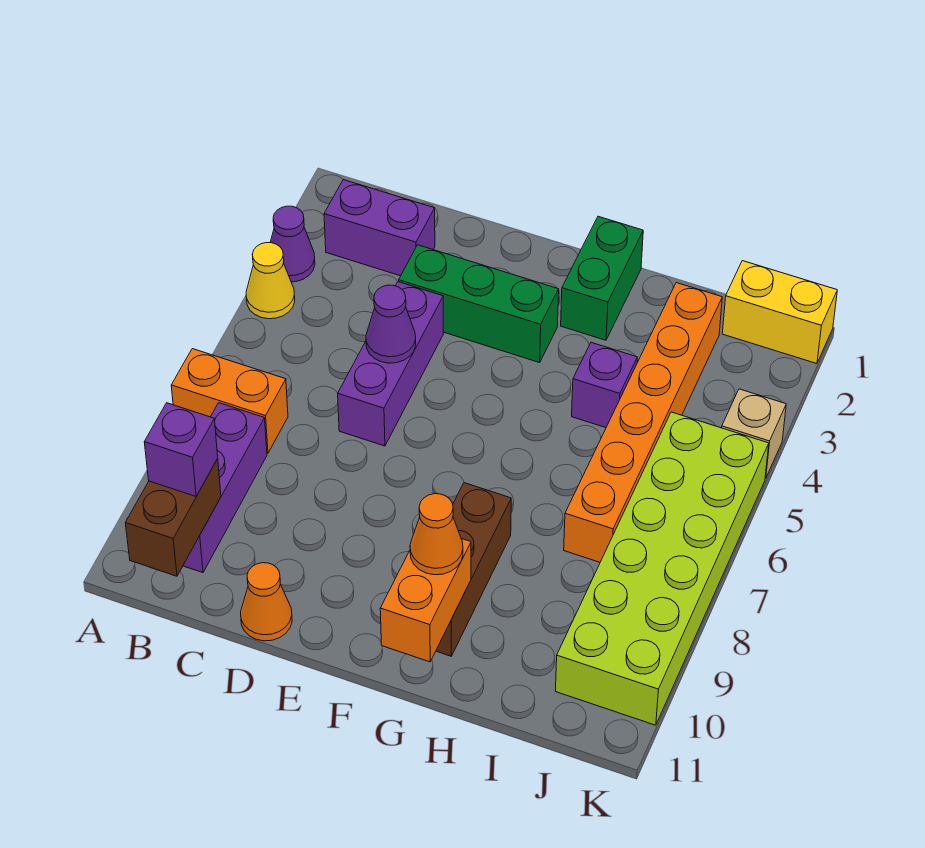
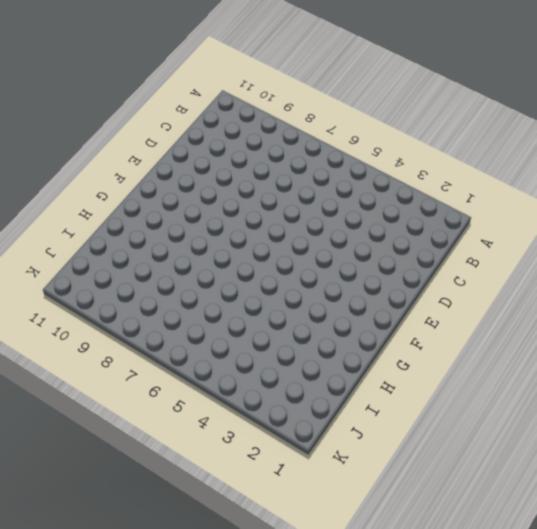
none -> purple 1x1 cone [270,206,315,282]
none -> yellow 1x1 cone [246,243,295,319]
none -> orange 1x2 brick [171,349,288,453]

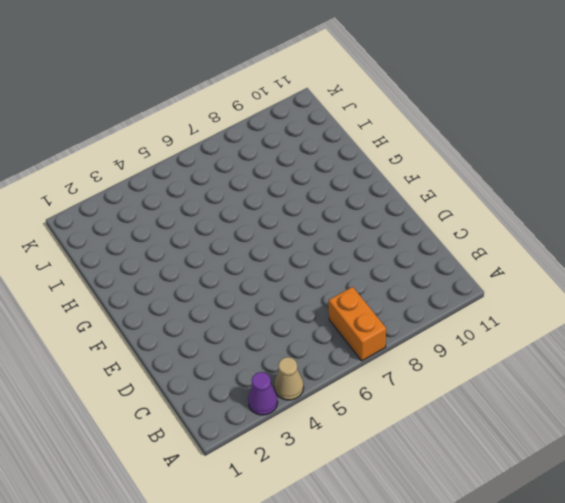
tan 1x1 cone [274,357,304,400] -> yellow 1x1 cone [246,243,295,319]
none -> purple 1x2 brick [324,180,435,276]
none -> purple 1x3 brick [183,403,267,573]
none -> green 1x3 brick [399,245,559,363]

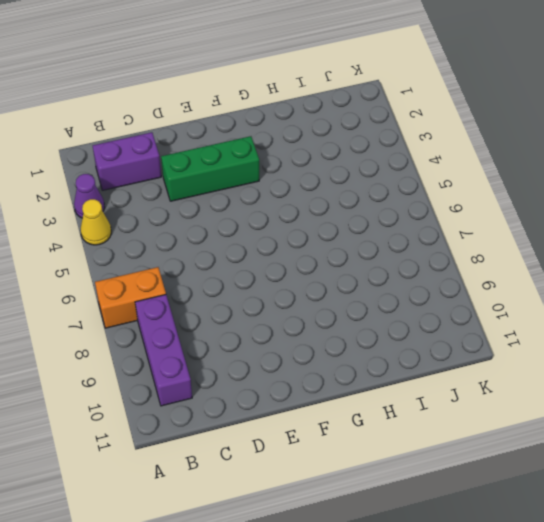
none -> purple 1x3 brick [338,282,443,446]
none -> orange 1x1 cone [241,563,292,641]
none -> green 1x2 brick [561,216,643,340]

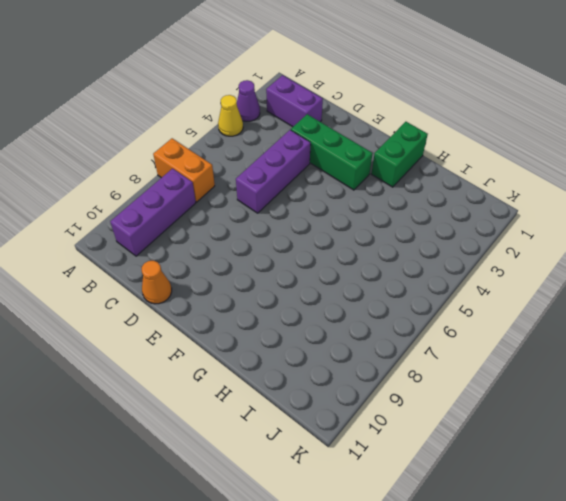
none -> brown 1x3 brick [436,483,511,656]
none -> purple 1x1 brick [572,342,637,428]
none -> orange 1x6 brick [564,283,722,562]

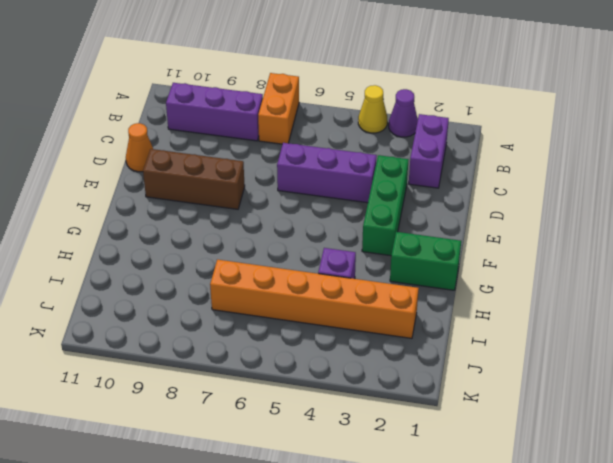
brown 1x3 brick [143,149,245,209] -> brown 1x3 brick moved to [436,483,511,656]
none -> yellow 1x2 brick [722,261,837,364]
none -> lime 2x6 brick [556,412,769,725]
none -> tan 1x1 brick [722,389,786,479]

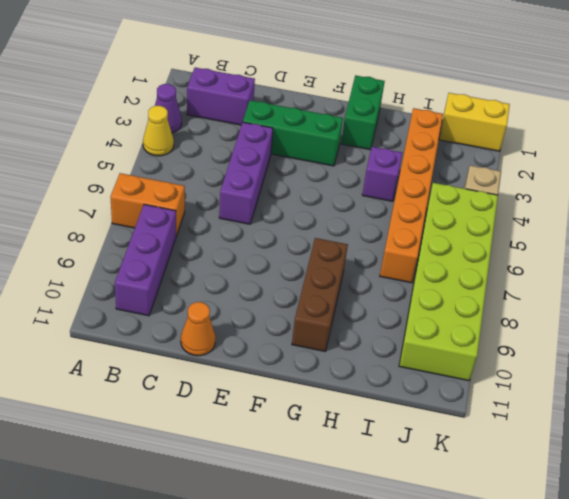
none -> brown 1x2 brick [125,459,221,576]
none -> purple 1x1 cone [366,285,416,363]
none -> orange 1x2 brick [380,539,471,662]

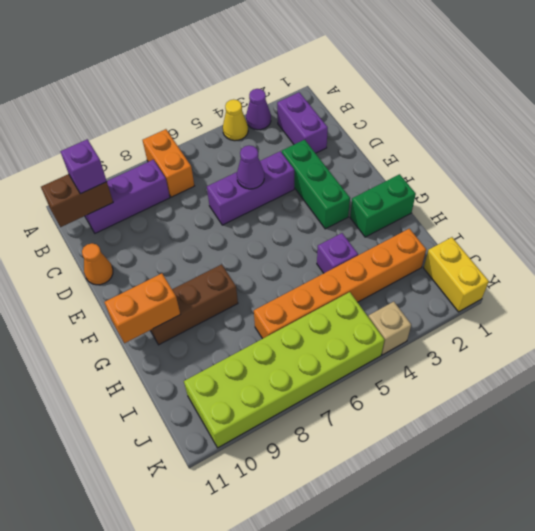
none -> orange 1x1 cone [410,494,463,575]

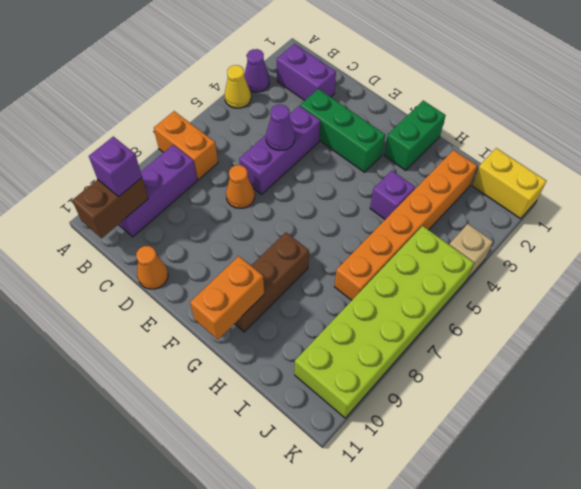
orange 1x1 cone [226,165,255,208] -> orange 1x1 cone moved to [410,494,463,575]

